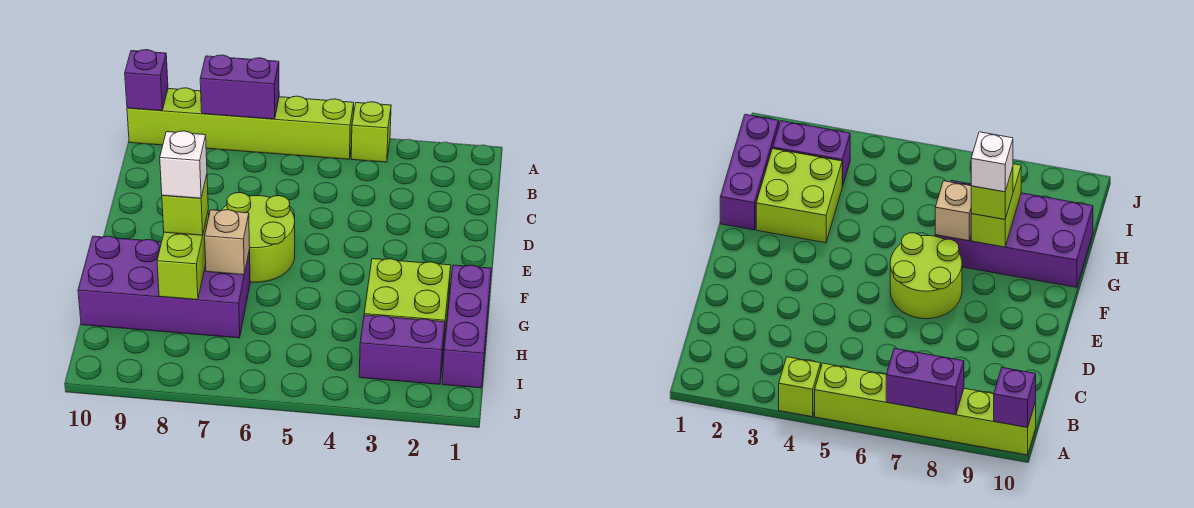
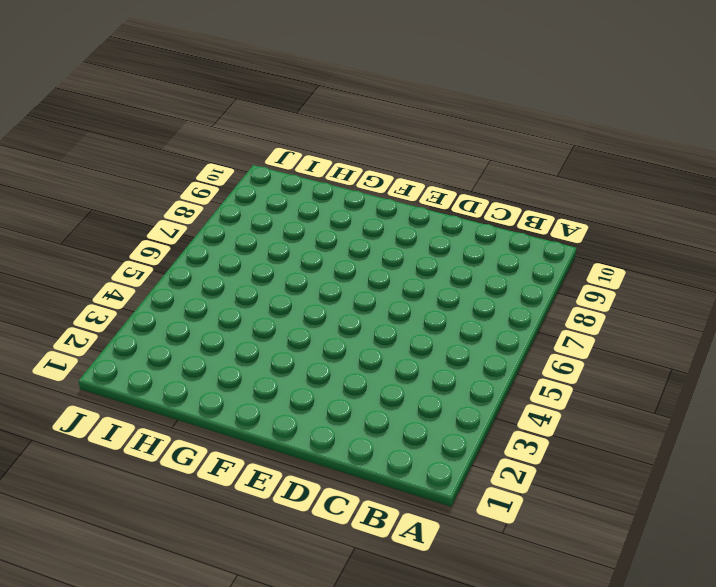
none -> lime 1x1 brick [351,102,391,162]
none -> lime 1x6 brick [127,88,354,159]
none -> lime 2x2 round brick [221,193,295,282]

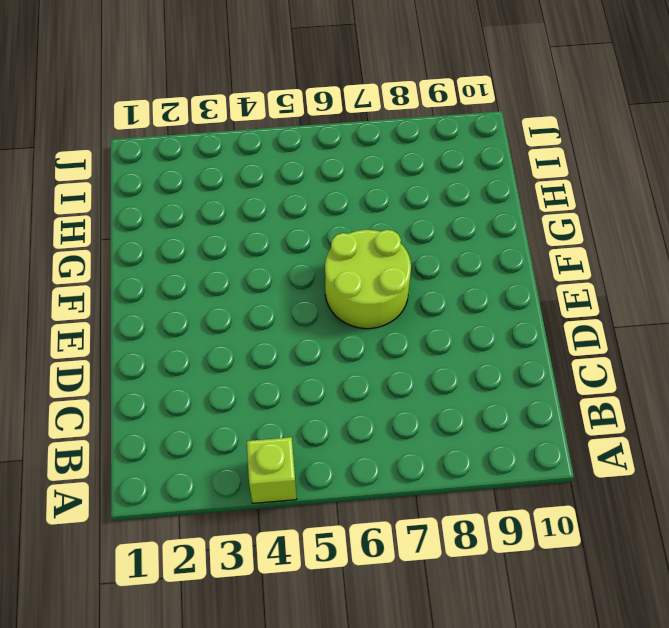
none -> lime 1x6 brick [127,88,354,159]
none -> purple 1x3 brick [442,265,491,388]
none -> lime 2x2 brick [364,259,451,350]

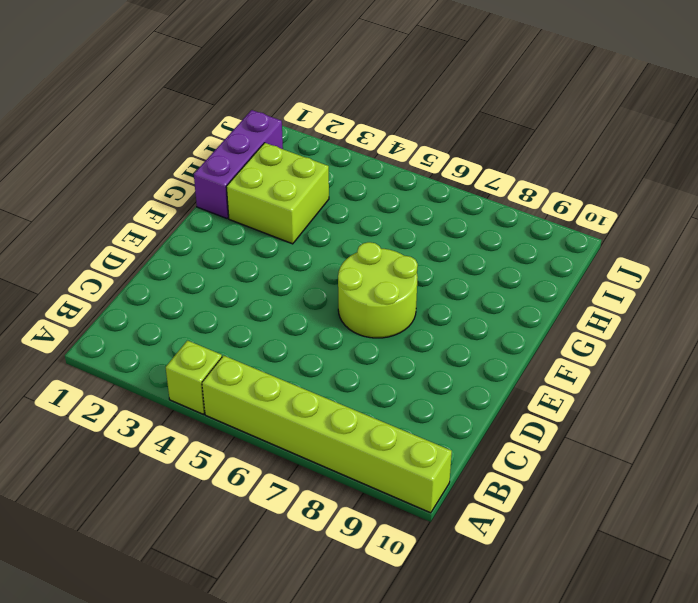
none -> purple 2x4 brick [78,236,250,338]
none -> purple 1x2 brick [359,315,445,384]
none -> purple 1x2 brick [200,55,279,119]

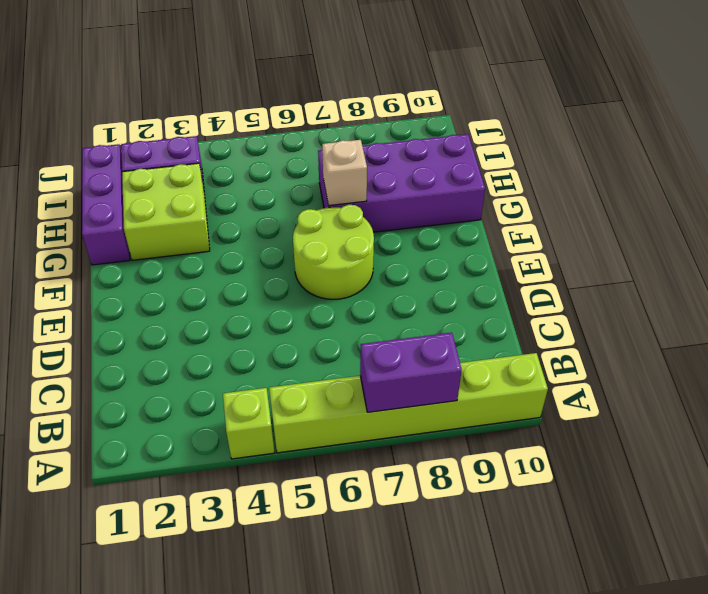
none -> purple 1x1 brick [125,50,168,111]
none -> lime 1x2 brick [157,213,209,300]
none -> lime 1x1 brick [162,175,208,235]

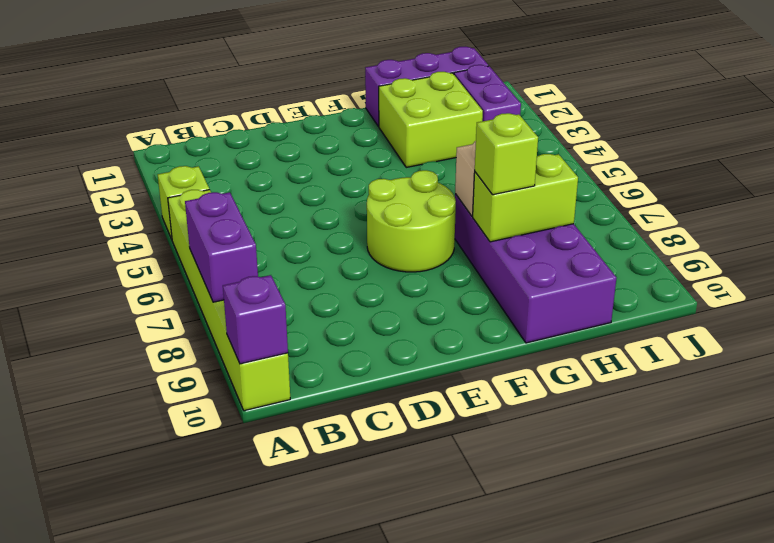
none -> white 1x1 brick [160,131,207,198]

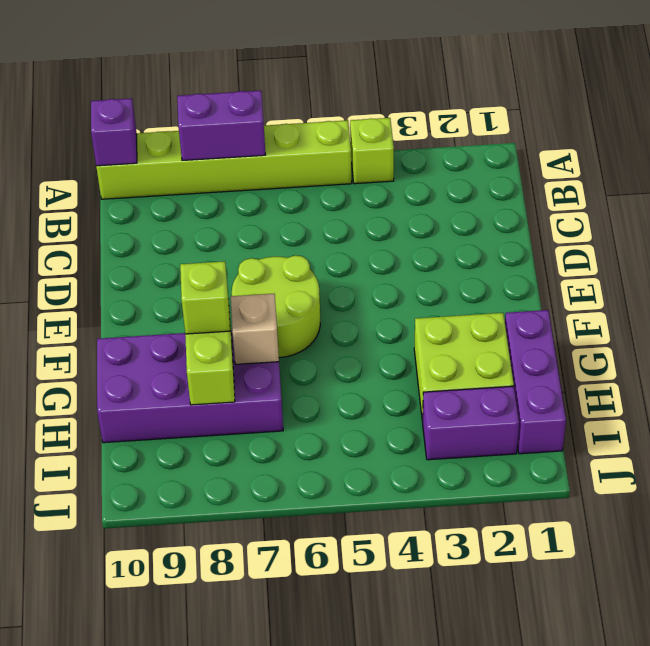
none -> white 1x1 brick [160,131,207,198]

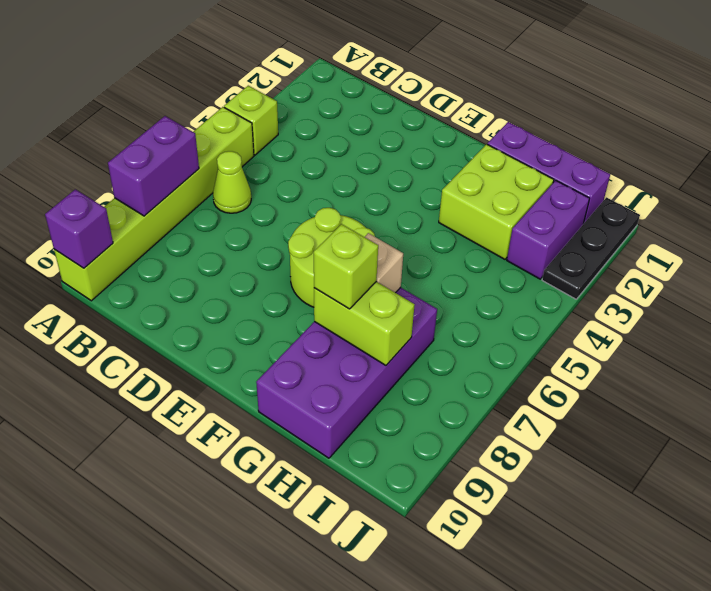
lime 1x1 cone [213,151,251,213] -> none
black 1x3 plate [542,197,640,299] -> none
none -> white 1x1 brick [160,131,207,198]

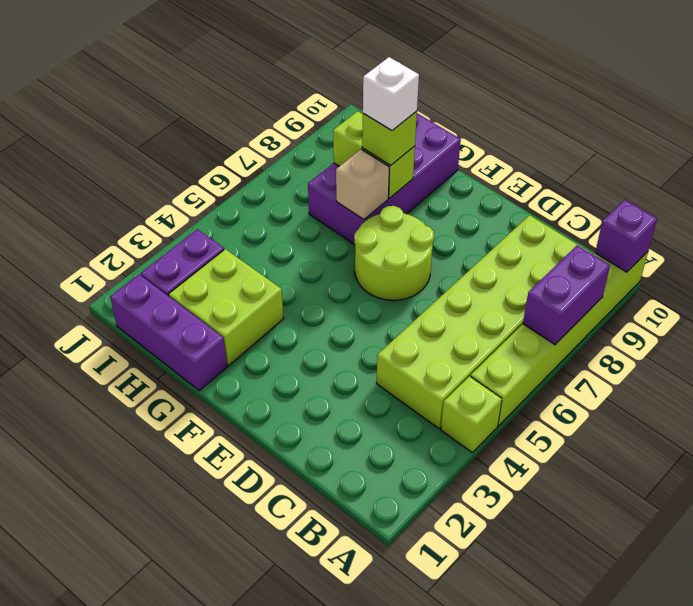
lime 2x6 brick [376,215,592,428] -> none

